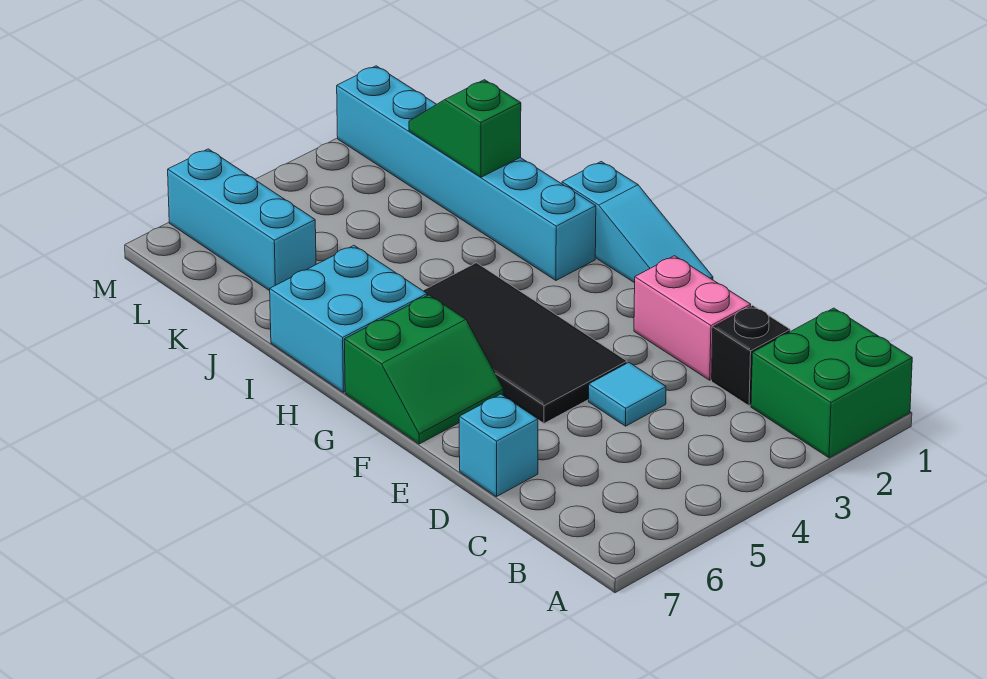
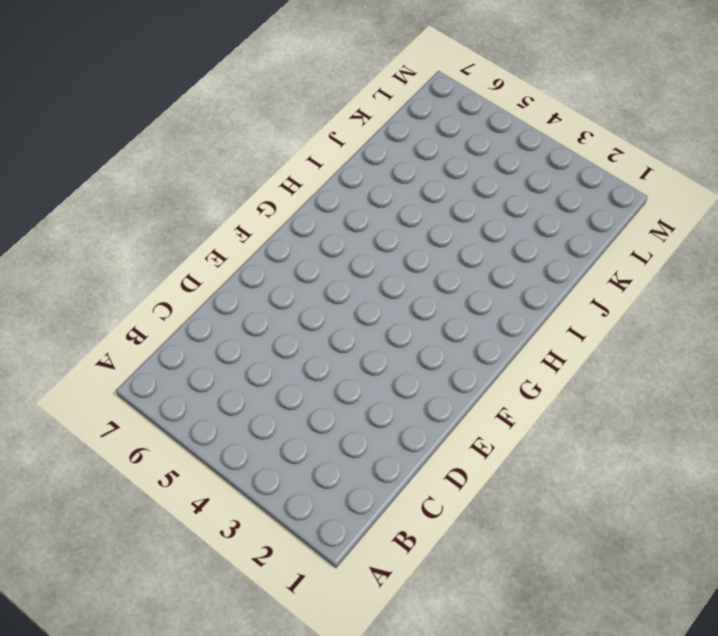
none -> green 2x2 brick [751,308,912,458]
none -> black 1x1 brick [712,305,790,406]
none -> pink 1x2 brick [634,256,751,380]

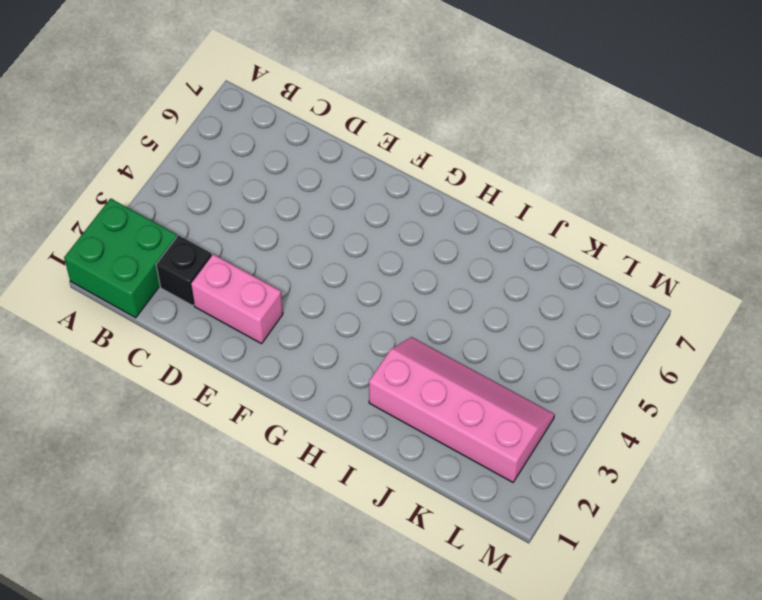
pink 2x4 slope [369,337,555,482] -> cyan 1x6 brick [337,66,596,280]
none -> cyan 1x1 tile [589,363,666,426]
none -> cyan 1x1 brick [459,394,538,497]
none -> black 2x4 tile [423,263,627,423]

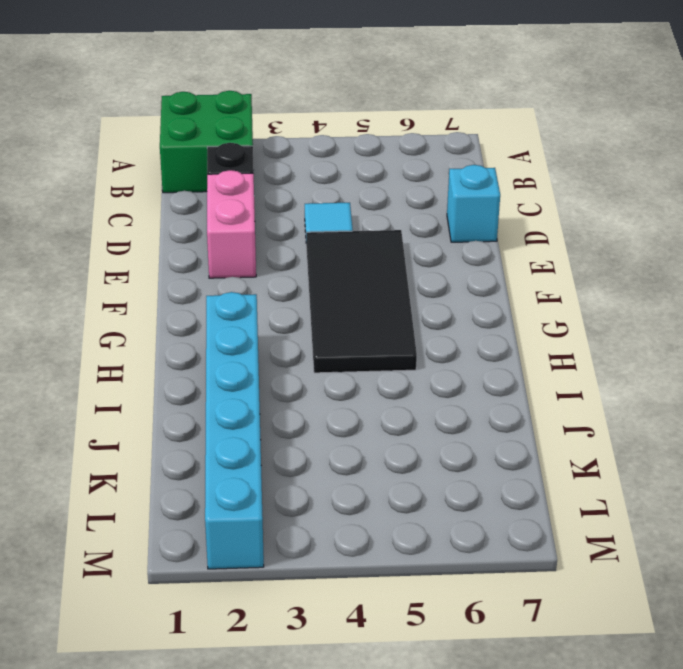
none -> cyan 1x3 slope [562,162,713,283]
none -> green 2x2 slope [344,295,503,444]
none -> cyan 2x2 brick [270,245,427,392]

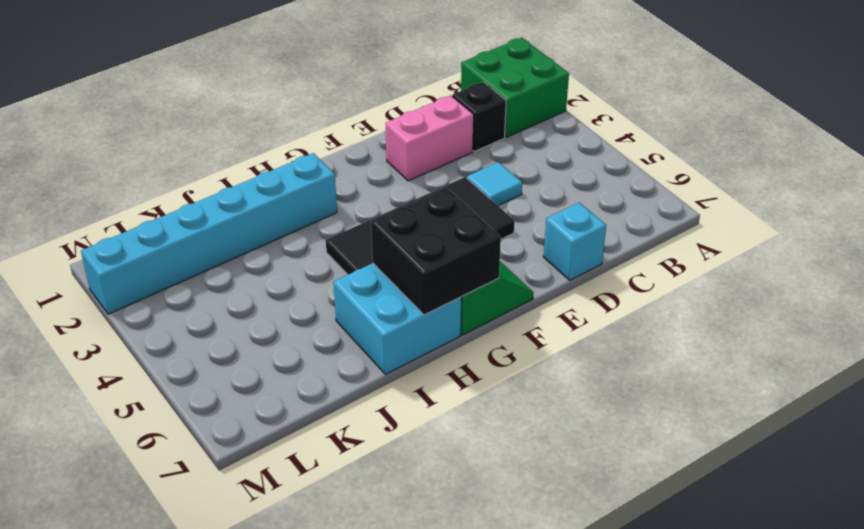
black 2x2 brick [371,187,501,315] -> none
none -> cyan 1x3 slope [562,162,713,283]
none -> cyan 1x3 brick [168,149,316,291]
none -> green 1x2 slope [409,80,521,177]

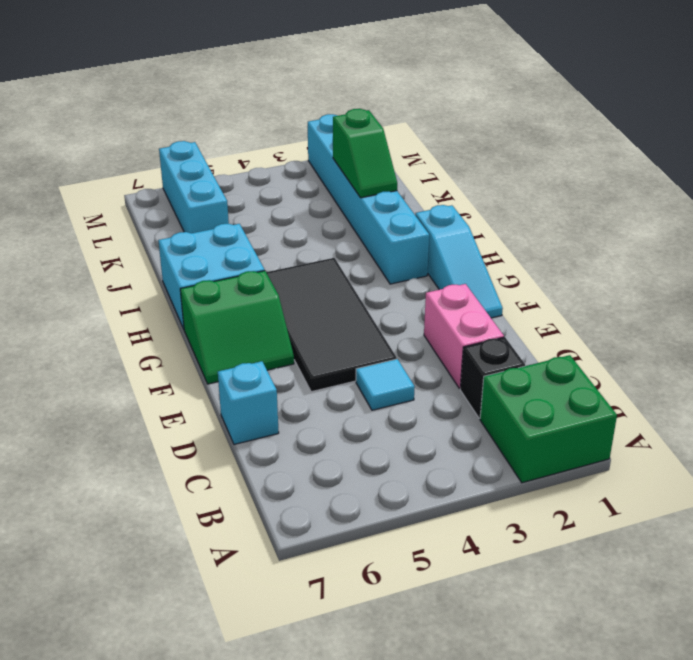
green 1x2 slope [333,109,397,198] -> green 1x2 slope turned to [409,80,521,177]

